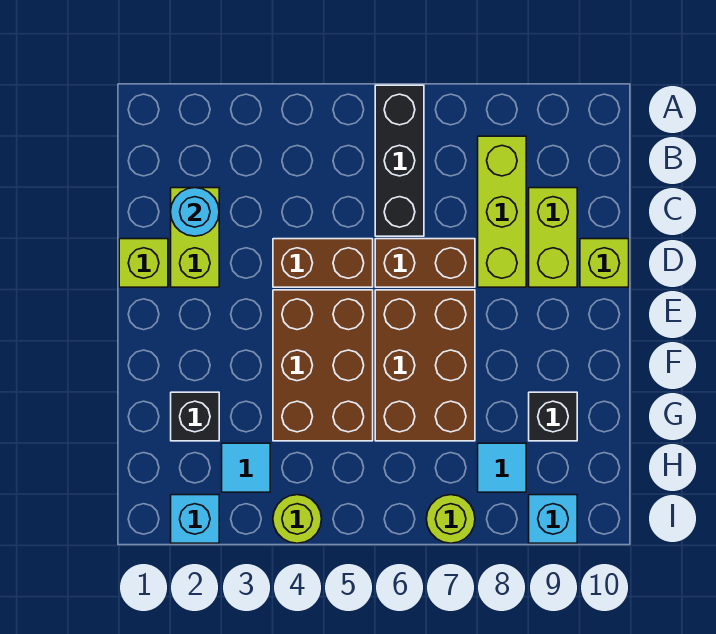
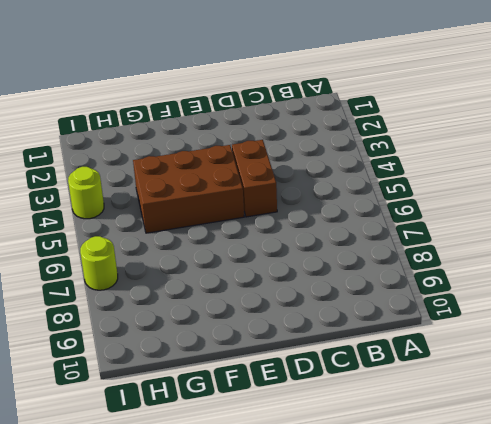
none -> black 1x3 brick [375,85,424,236]
none -> lime 1x3 brick [478,136,526,287]
none -> lime 1x2 brick [171,188,219,287]

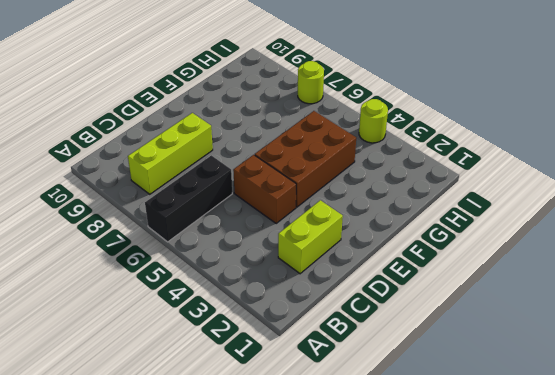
none -> lime 1x2 brick [529,188,577,287]
none -> lime 1x1 brick [119,239,168,287]
none -> brown 1x2 brick [375,239,475,287]

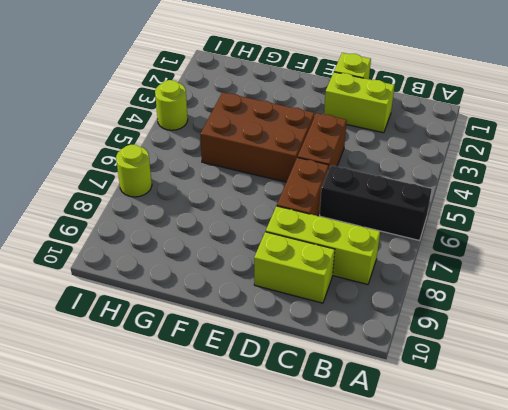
none -> lime 1x1 brick [580,239,629,287]
none -> brown 2x3 brick [375,290,475,441]
none -> black 1x1 brick [171,392,219,441]

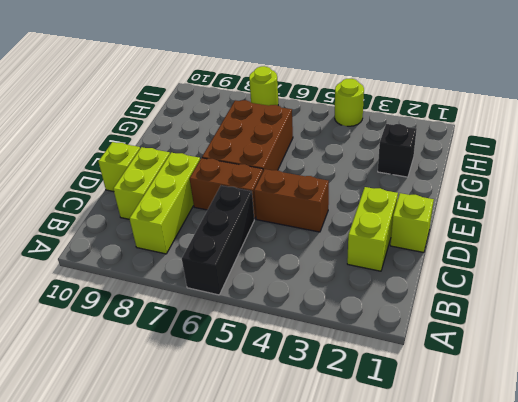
none -> brown 2x3 brick [273,290,373,441]
none -> black 1x1 brick [529,392,577,441]
none -> cyan 1x1 tile [222,443,270,492]

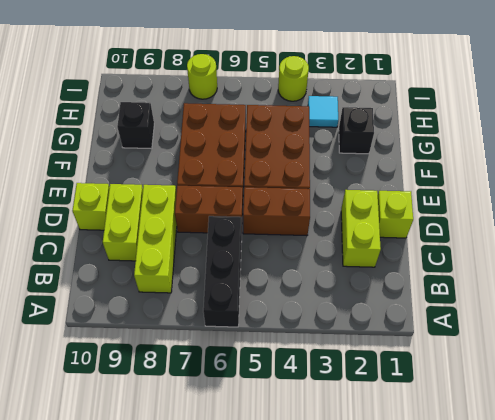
none -> cyan 1x1 tile [478,443,526,492]
none -> cyan 1x1 brick [171,495,219,543]
none -> cyan 1x1 brick [529,495,577,543]

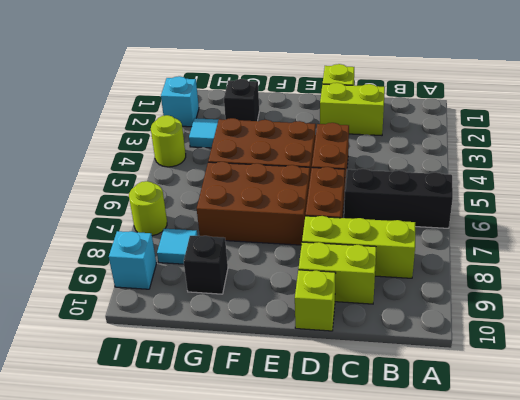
none -> cyan 1x1 round brick [171,188,219,236]

